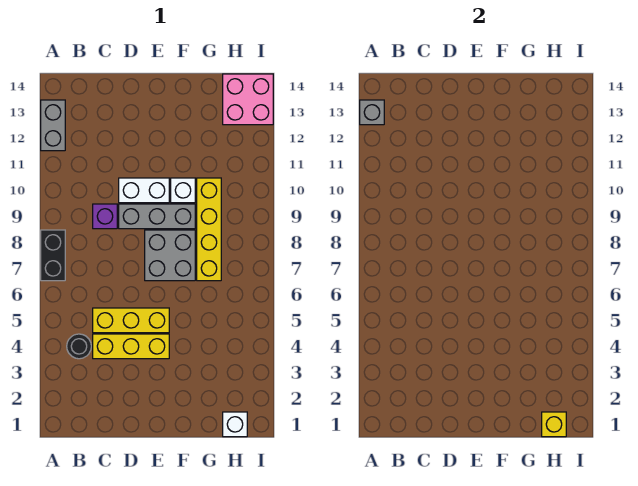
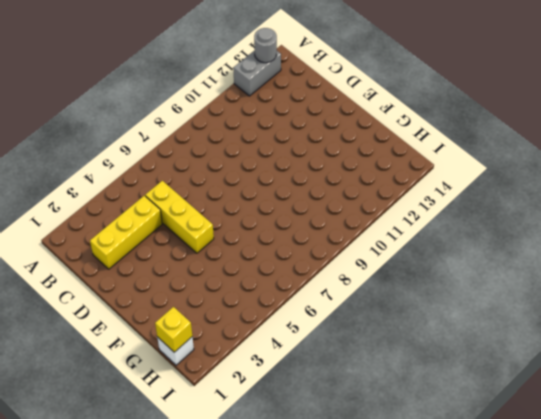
grey 1x1 round brick [254,28,277,63] -> grey 1x1 brick [360,100,384,125]
yellow 1x3 brick [90,196,162,269] -> yellow 1x3 brick turned to [93,334,169,359]
none -> black 1x2 brick [41,230,65,281]
none -> black 1x1 round brick [67,334,91,359]
none -> purple 1x1 brick [93,204,117,229]

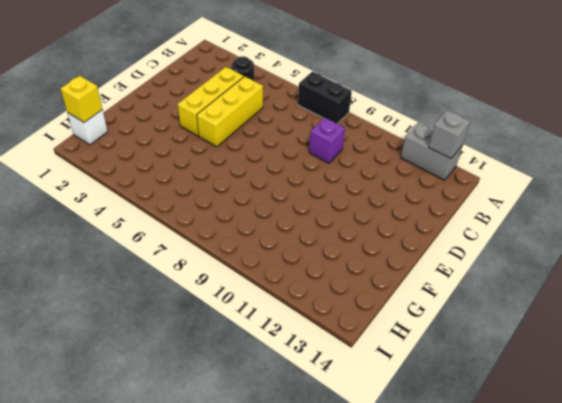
none -> grey 1x3 brick [119,204,195,229]
none -> white 1x2 brick [119,178,169,203]
none -> grey 2x2 brick [145,230,195,281]

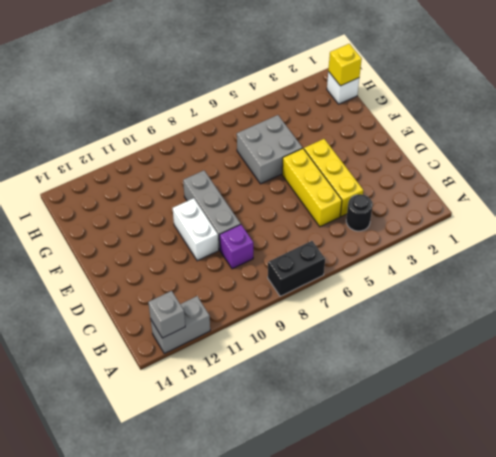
grey 2x2 brick [237,115,302,184] -> grey 2x2 brick moved to [145,230,195,281]
none -> white 1x1 brick [171,178,195,203]
none -> yellow 1x4 brick [197,178,221,281]
none -> pink 2x2 brick [223,74,273,125]

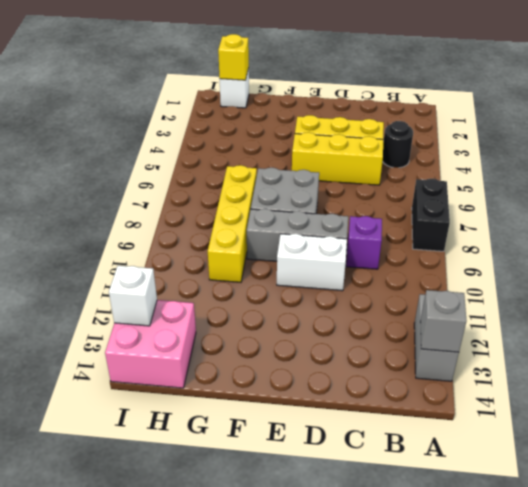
white 1x1 brick [109,266,157,326] -> white 1x1 brick moved to [171,178,195,203]

